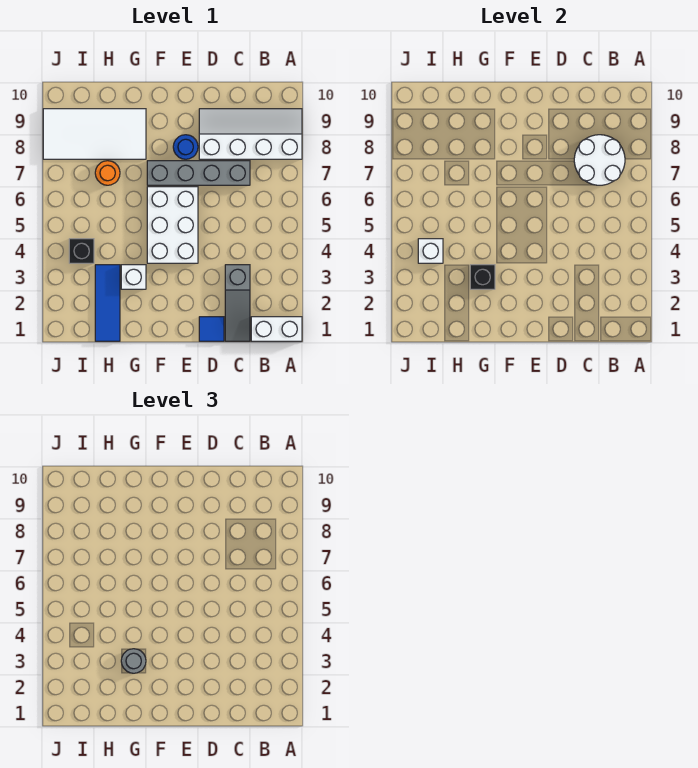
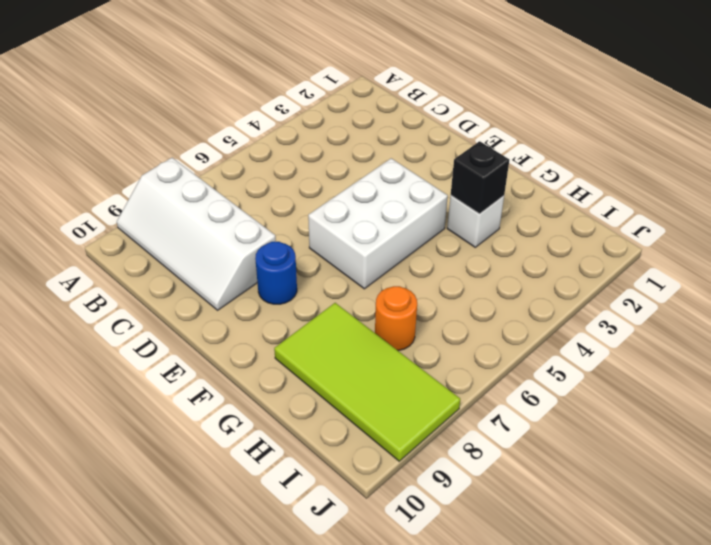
lime 2x4 tile [274,303,460,461] -> white 2x4 tile [43,109,146,159]
none -> white 1x2 brick [251,317,302,341]
none -> grey 1x3 slope [225,265,250,341]
none -> grey 1x4 brick [147,161,250,185]

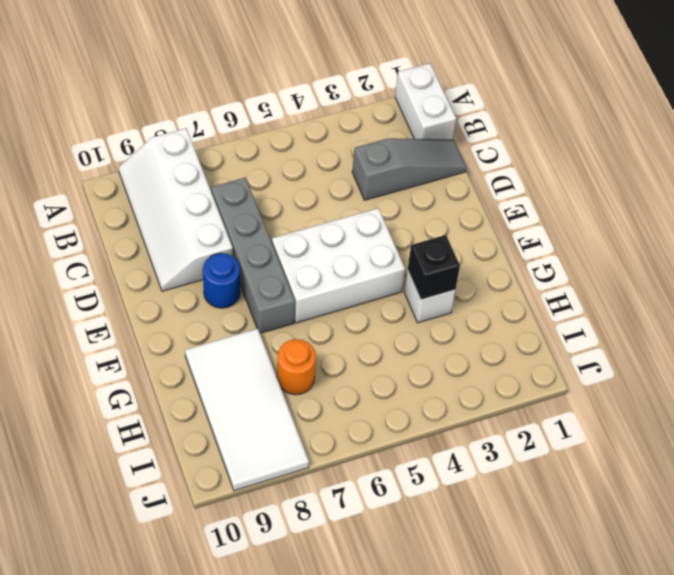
none -> blue 1x1 tile [199,317,224,341]
none -> blue 1x3 tile [95,265,120,341]
none -> black 1x1 brick [69,239,94,263]

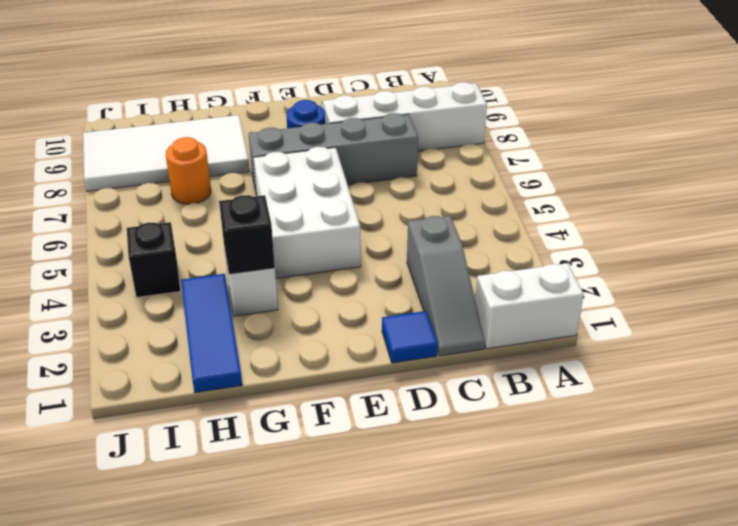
none -> white 2x2 round brick [574,135,625,185]
none -> white 1x1 brick [418,239,443,263]
none -> grey 1x1 round brick [121,649,146,673]

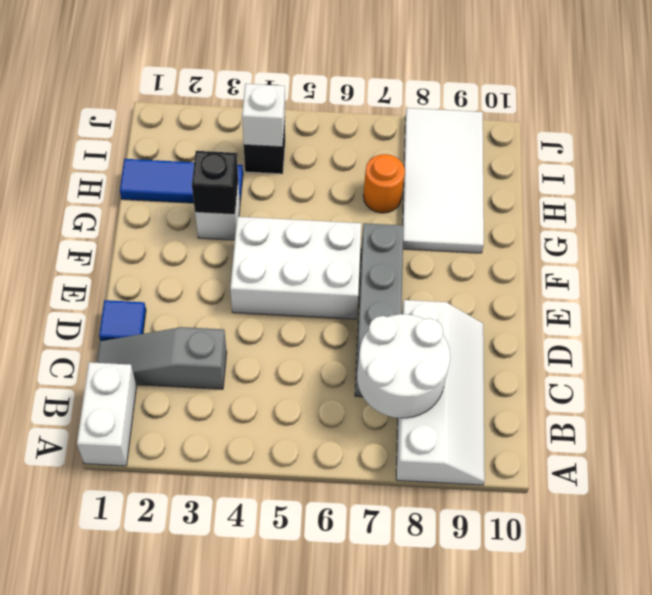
none -> blue 1x1 round brick [173,135,198,159]
none -> grey 1x1 round brick [121,649,146,673]

